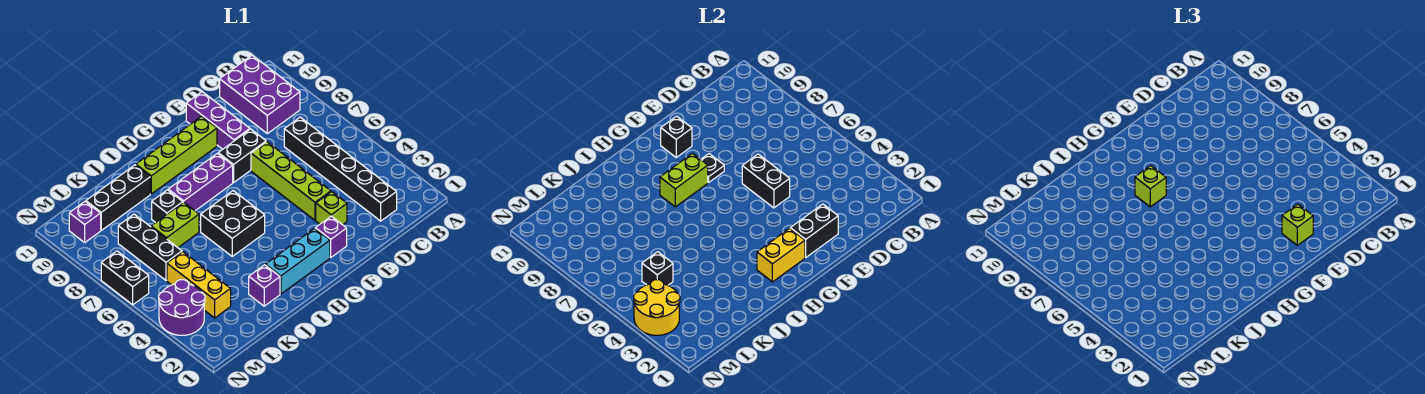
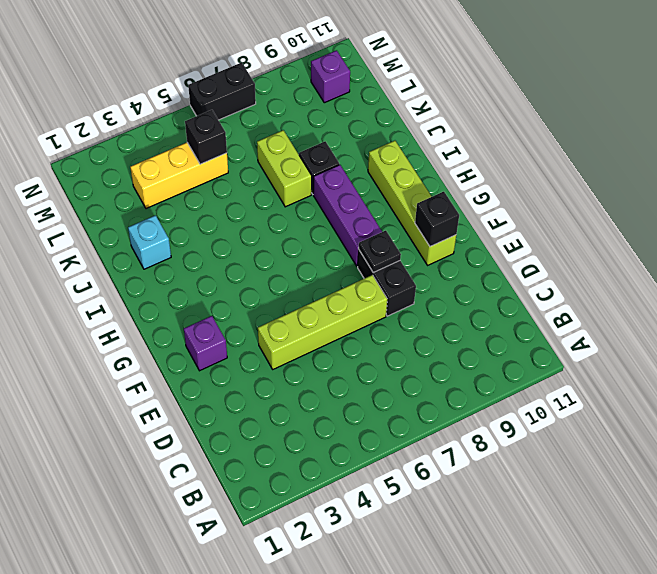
cyan 1x1 brick [128,215,171,269] -> purple 1x1 brick [249,265,280,306]
none -> purple 2x3 brick [220,55,300,134]
none -> black 1x6 brick [284,117,397,221]
none -> lime 1x1 brick [316,192,347,225]
none -> purple 1x3 brick [186,92,250,149]

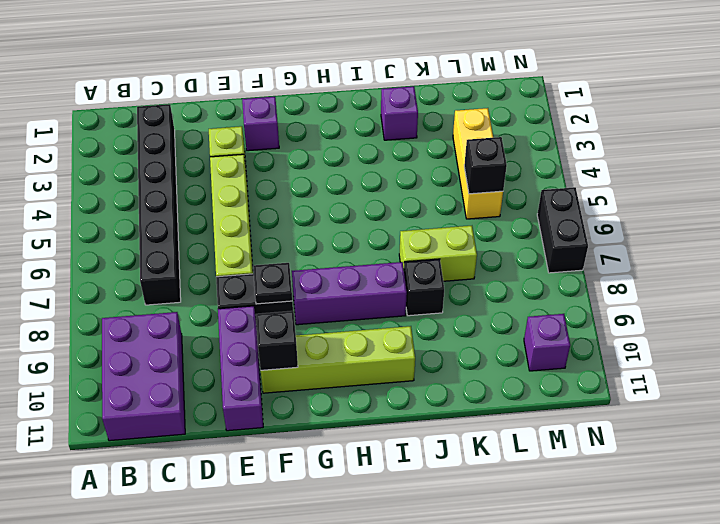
none -> cyan 1x3 brick [265,228,330,294]
none -> black 2x2 brick [201,191,265,256]
none -> black 1x3 brick [86,165,150,230]
none -> black 1x3 brick [118,214,182,280]

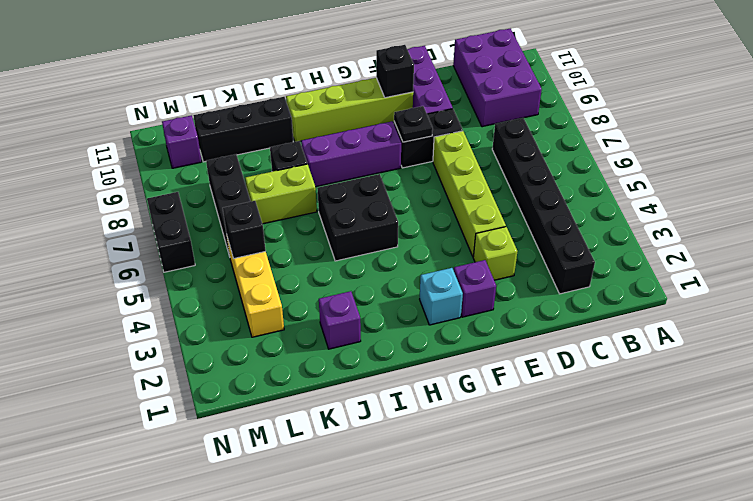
cyan 1x1 brick [420,268,463,325] -> cyan 1x3 brick [265,228,330,294]
none -> purple 2x2 round brick [159,280,205,335]
none -> black 1x2 brick [790,204,838,257]
none -> black 1x2 brick [742,154,790,208]
none -> yellow 1x2 brick [757,228,805,282]

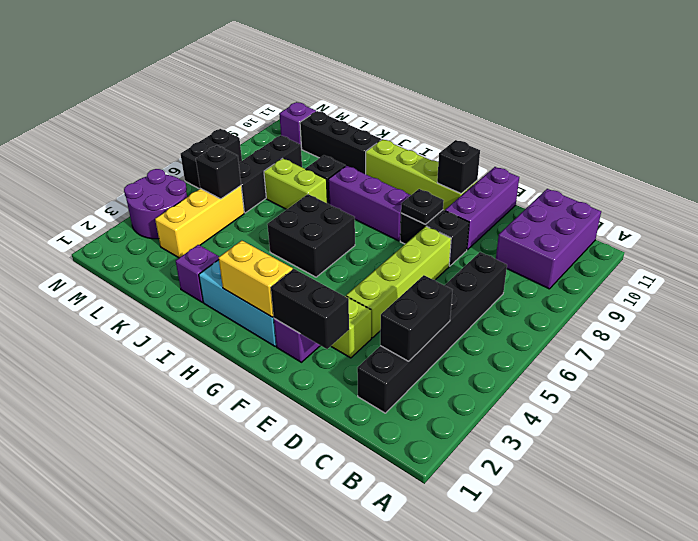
black 1x2 brick [380,275,452,361] -> black 1x2 brick moved to [742,154,790,208]
none -> lime 1x2 brick [660,153,708,207]
none -> yellow 2x2 round brick [634,280,680,335]
none -> lime 1x1 brick [1282,204,1313,245]
none -> lime 1x1 brick [1135,166,1166,207]

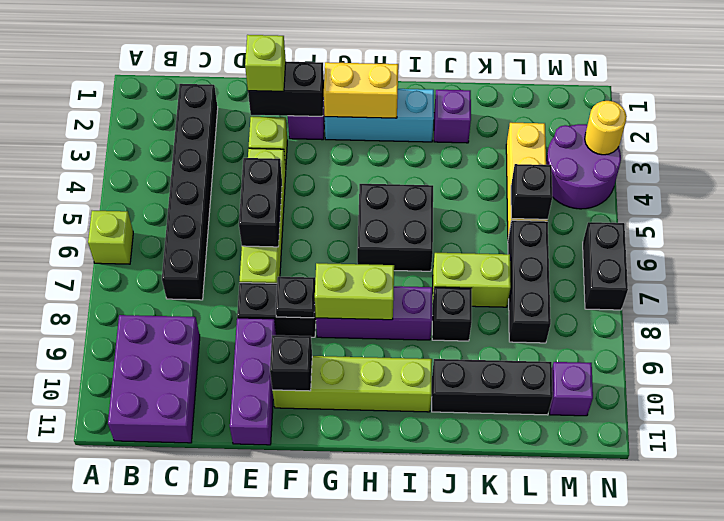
lime 1x1 brick [88,211,133,264] -> lime 1x1 brick moved to [1135,166,1166,207]
yellow 1x1 round brick [585,101,627,155] -> yellow 2x2 round brick [634,280,680,335]

